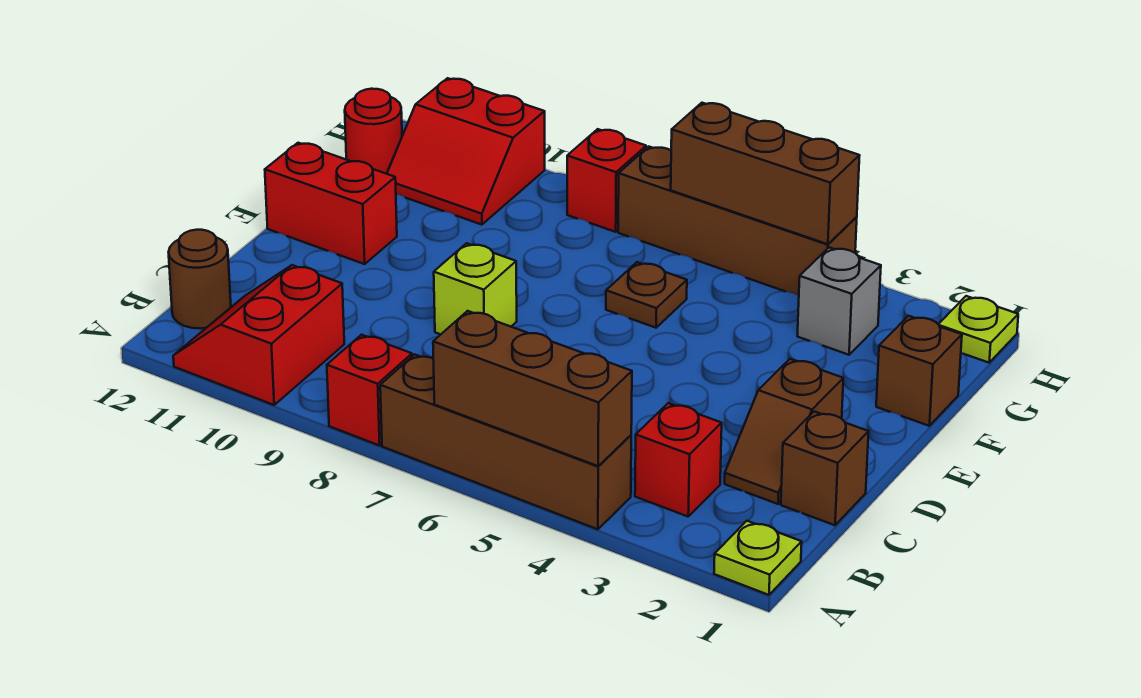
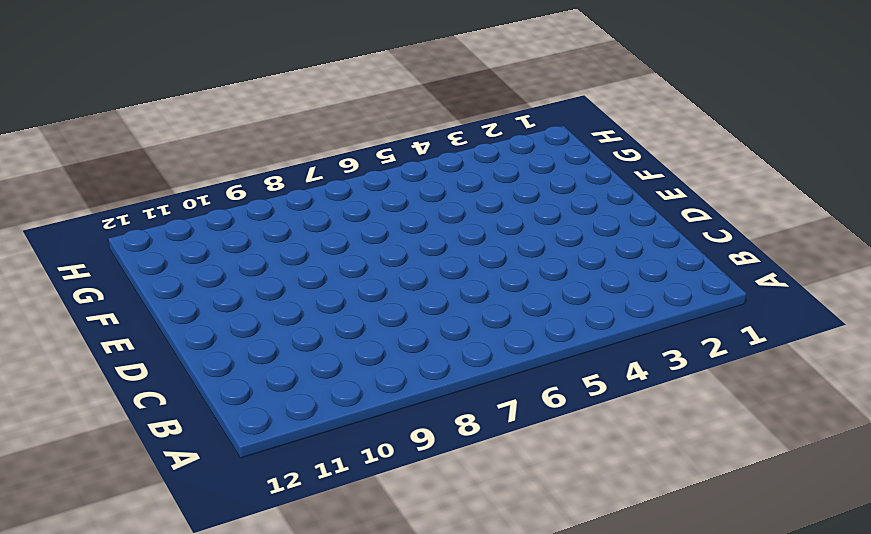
none -> lime 1x1 plate [714,521,802,595]
none -> brown 1x4 brick [380,354,631,529]
none -> red 1x1 brick [327,335,412,445]

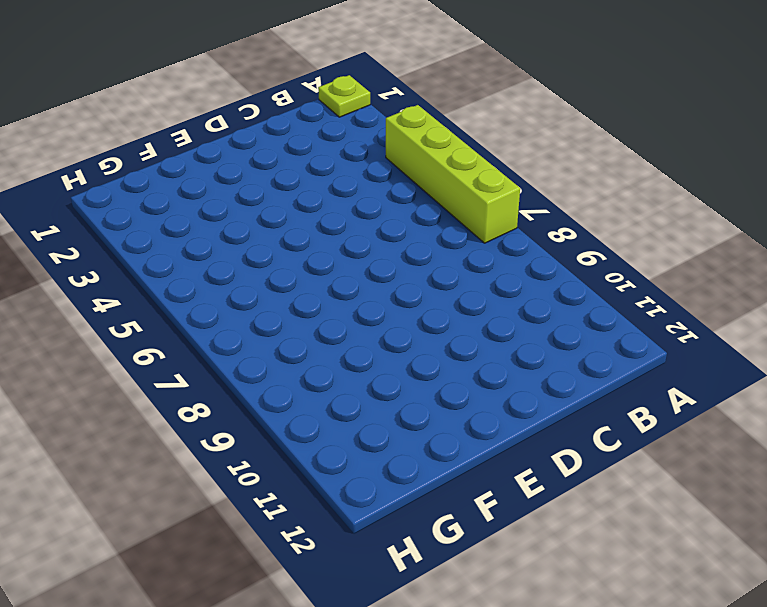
lime 1x4 brick [386,105,520,243] -> brown 1x4 brick [380,354,631,529]
none -> red 1x1 brick [327,335,412,445]
none -> red 2x2 slope [173,265,344,405]
none -> red 1x1 brick [635,403,722,516]

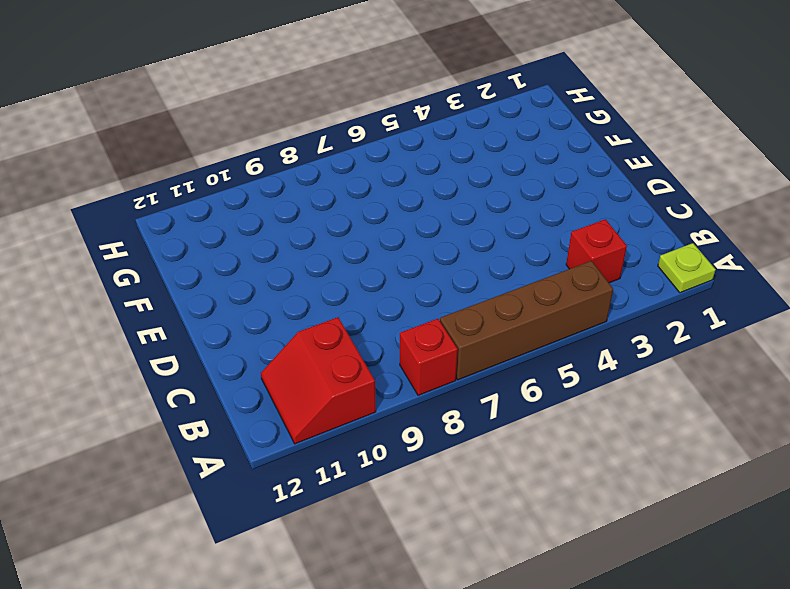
none -> brown 1x1 round brick [168,230,231,329]
none -> brown 1x1 brick [781,412,869,525]
none -> brown 1x2 slope [725,359,843,504]

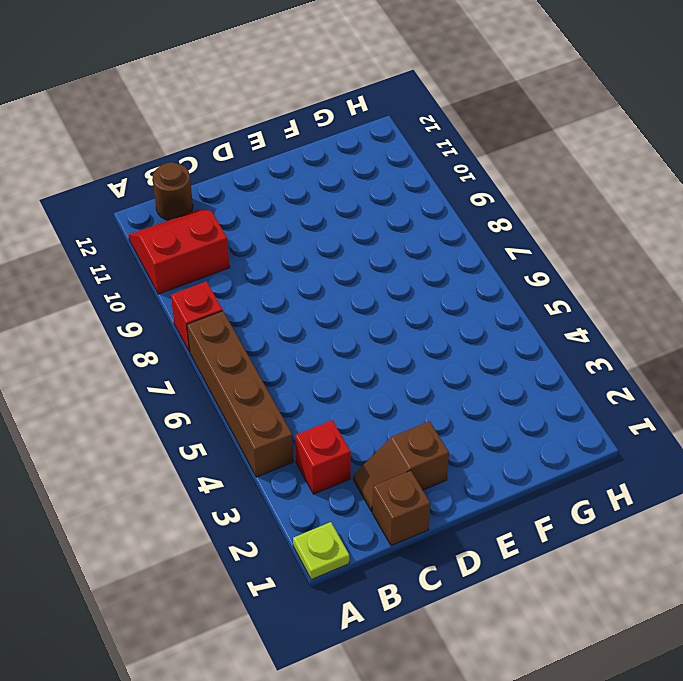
none -> lime 1x1 brick [434,243,517,335]
none -> red 1x2 brick [265,143,397,264]
none -> brown 1x1 brick [876,316,962,426]

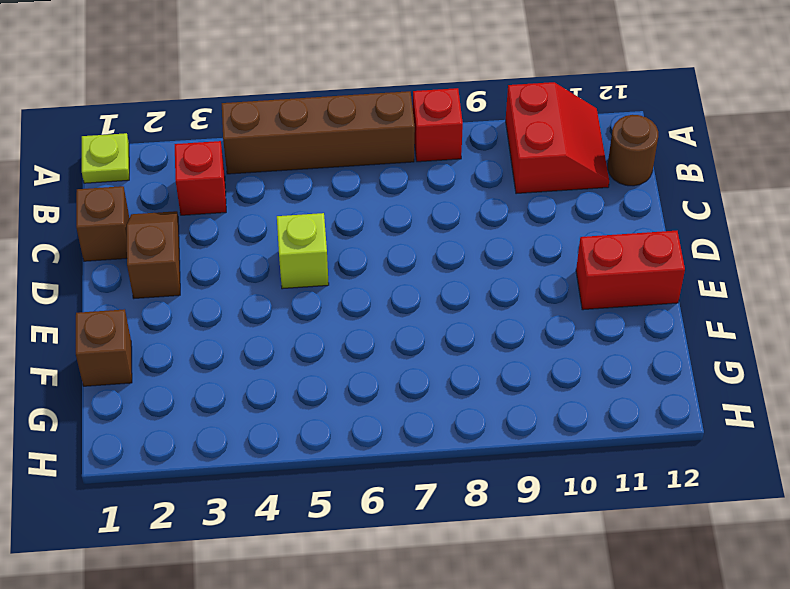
lime 1x1 brick [277,213,329,289] -> lime 1x1 brick moved to [434,243,517,335]
none -> brown 1x1 plate [606,262,687,328]
none -> grey 1x1 brick [797,247,881,355]
none -> red 2x2 slope [387,78,545,225]

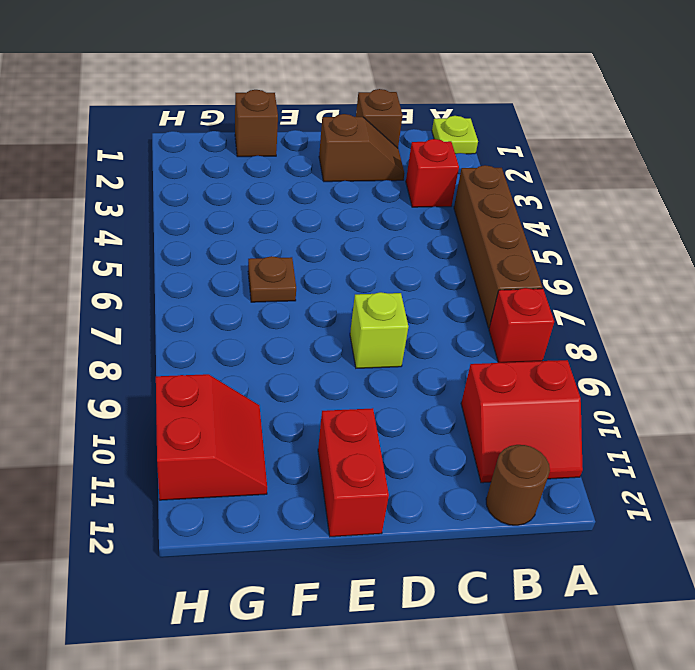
none -> grey 1x1 brick [797,247,881,355]
none -> red 1x1 round brick [345,89,402,174]
none -> lime 1x1 plate [938,296,1018,363]

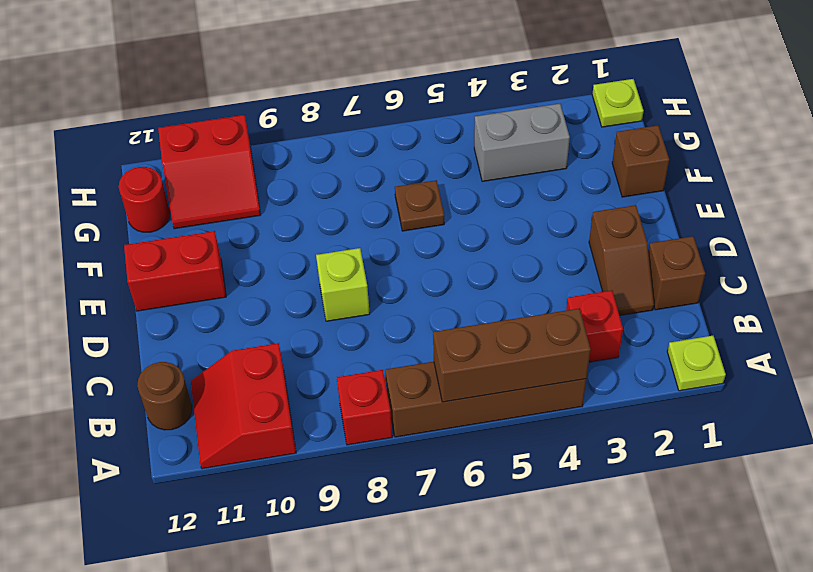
grey 1x2 brick [474,104,570,182] -> grey 1x1 brick [797,247,881,355]
none -> brown 1x4 brick [618,147,857,296]
none -> red 1x1 brick [567,129,646,232]
none -> brown 1x3 brick [671,103,860,244]

